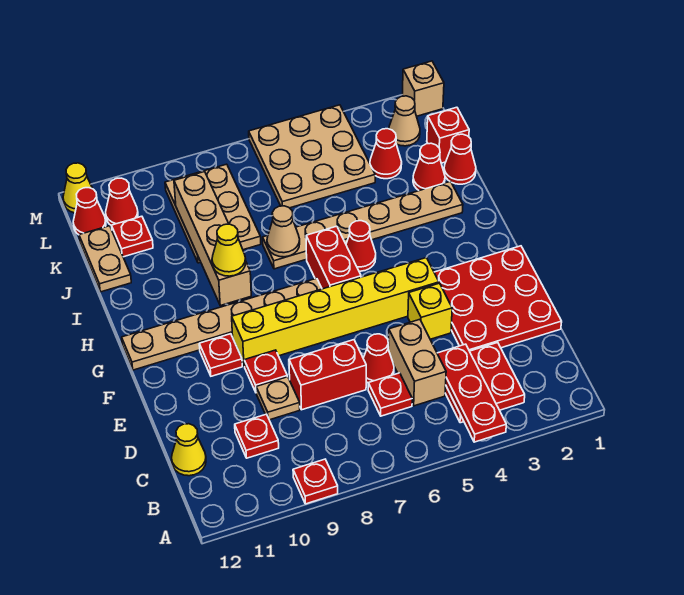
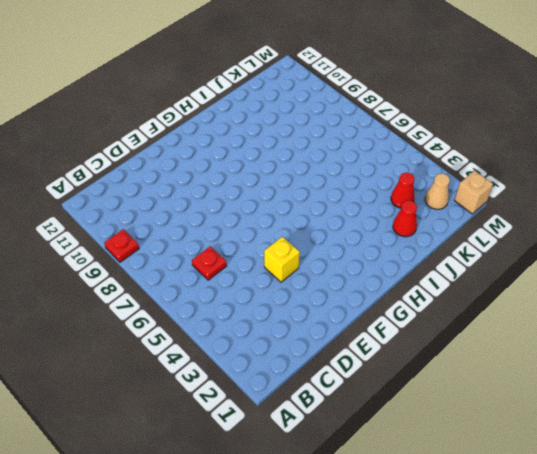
none -> red 2x2 plate [445,343,525,423]
none -> tan 1x2 brick [388,319,446,406]
none -> red 1x1 plate [235,414,279,458]
none -> yellow 1x1 cone [172,424,206,476]

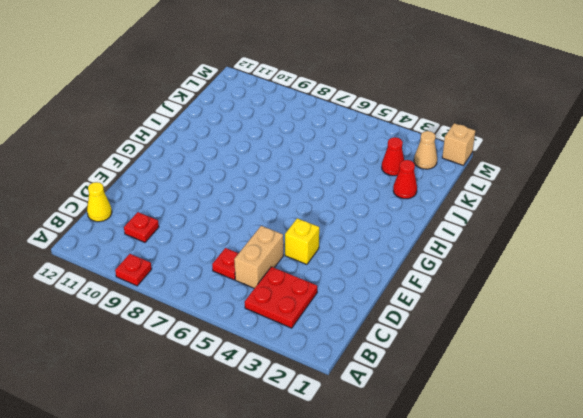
none -> red 3x3 plate [434,246,562,351]
none -> red 1x1 cone [363,334,394,383]
none -> red 1x2 brick [289,340,366,410]
none -> tan 1x1 plate [256,377,300,420]

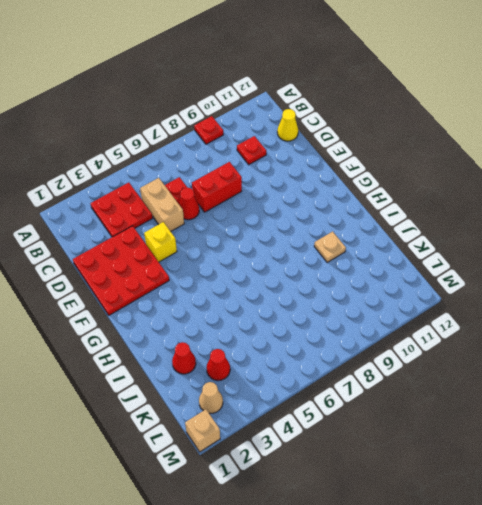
tan 1x1 plate [314,231,346,262] -> tan 1x1 plate moved to [256,377,300,420]
none -> red 1x1 plate [244,350,287,392]
none -> yellow 1x6 brick [232,258,439,365]
none -> red 1x1 plate [199,334,242,376]
none -> red 1x2 brick [306,226,361,289]

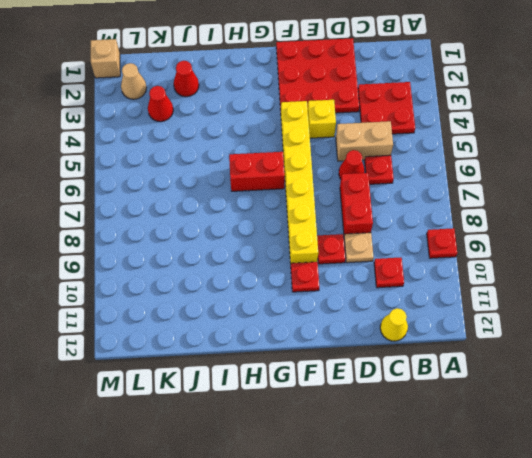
none -> tan 1x6 plate [122,278,322,370]
none -> red 1x1 cone [346,221,376,271]
none -> tan 1x6 plate [263,181,463,269]
none -> red 1x1 cone [444,134,476,184]

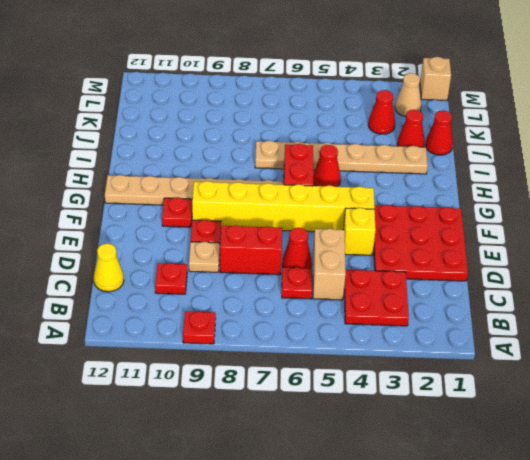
none -> tan 2x3 plate [165,164,261,263]
none -> tan 1x2 plate [79,226,131,292]
none -> red 1x1 brick [427,107,469,163]
none -> tan 3x3 plate [249,105,375,208]

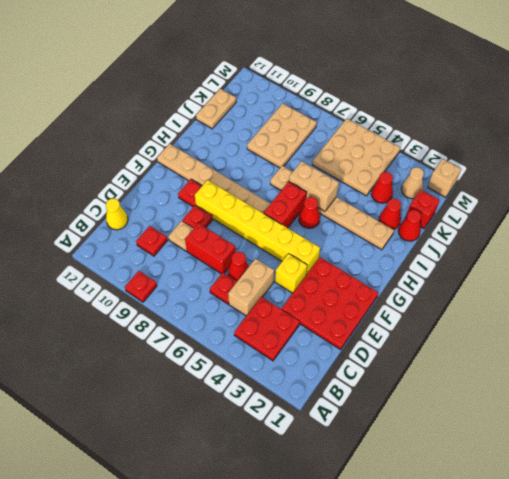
tan 1x2 brick [289,161,339,211] -> none
none -> red 1x1 plate [111,216,153,257]
none -> red 1x1 cone [106,178,138,225]
none -> red 1x1 cone [73,188,106,235]
none -> yellow 1x1 cone [63,163,93,213]

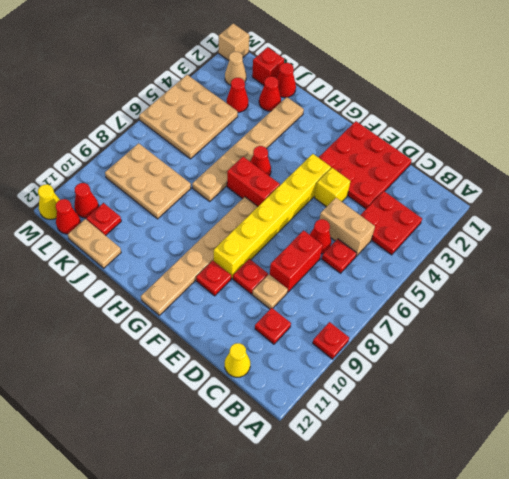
none -> red 1x3 plate [437,344,506,442]
none -> tan 1x4 brick [174,172,251,305]
none -> tan 1x1 cone [267,206,300,257]
none -> yellow 1x1 cone [212,224,246,276]

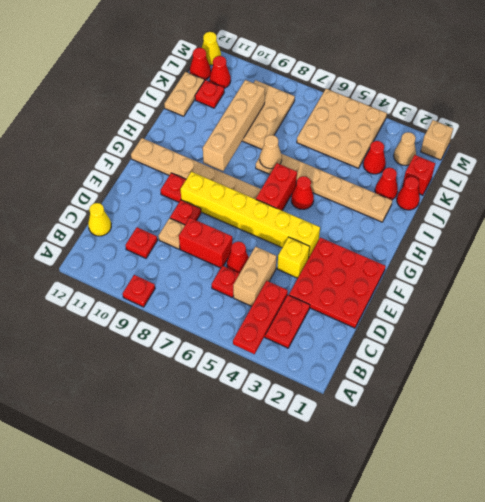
none -> yellow 1x1 cone [212,224,246,276]

